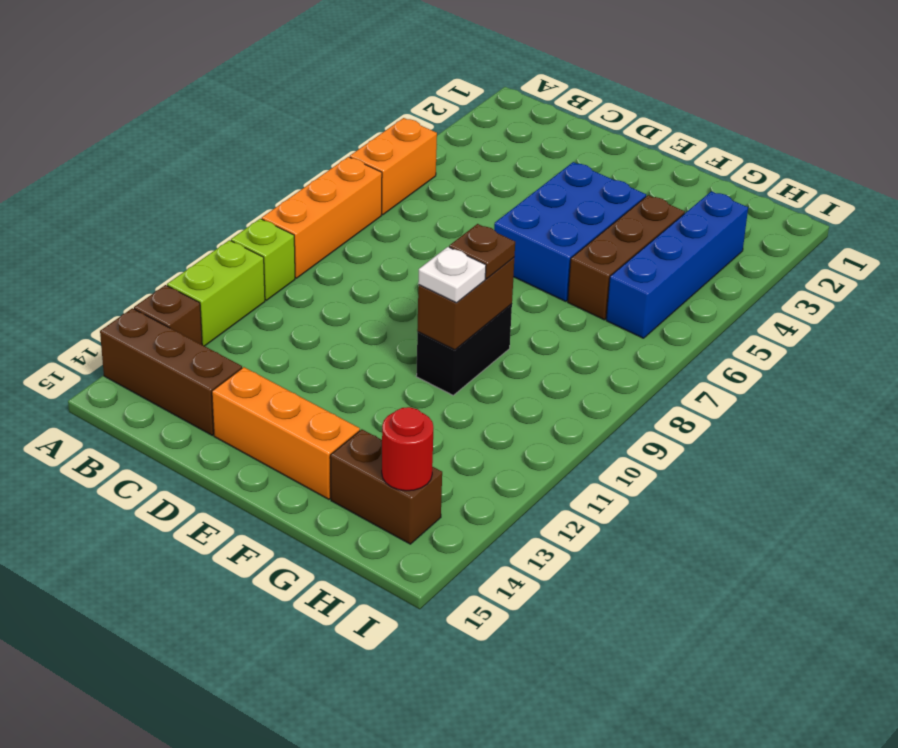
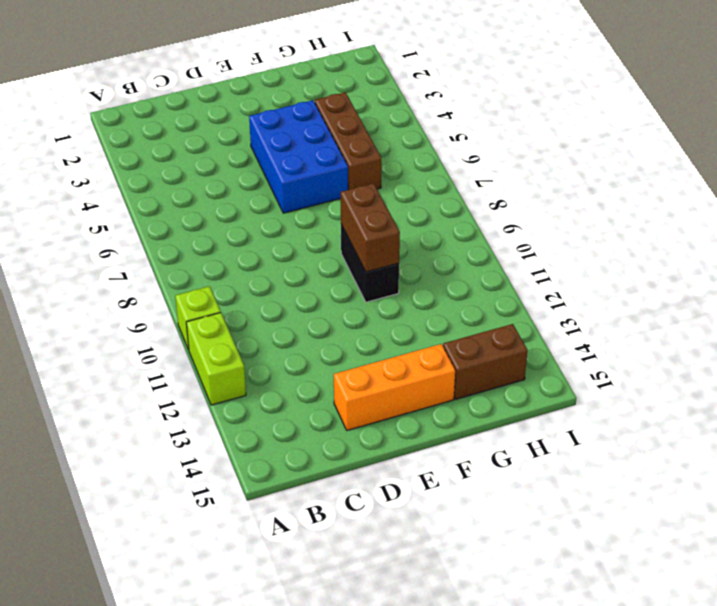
none -> orange 1x2 brick [350,118,437,215]
none -> orange 1x3 brick [262,157,382,278]
none -> brown 1x1 brick [134,285,202,345]

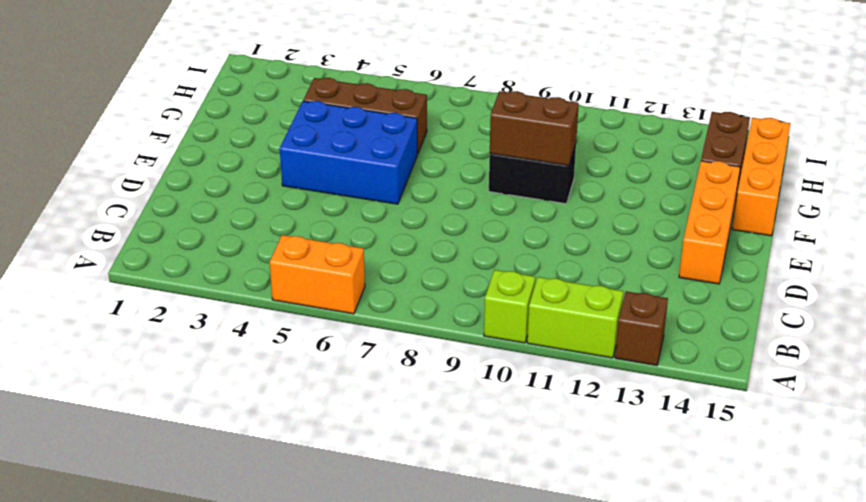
orange 1x3 brick [732,118,790,236] -> orange 1x3 brick turned to [262,157,382,278]
none -> brown 1x3 brick [100,308,242,435]
none -> blue 1x4 brick [606,191,748,338]
none -> red 1x1 round brick [382,407,433,491]

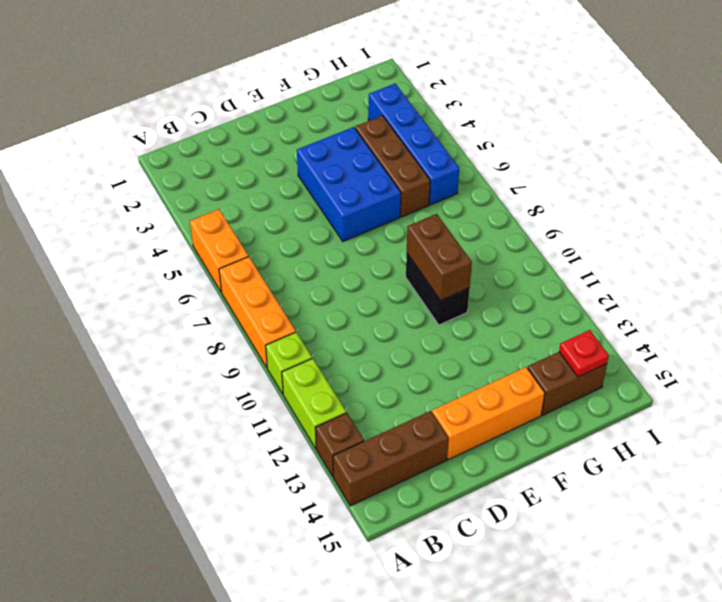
red 1x1 plate [559,330,609,377] -> red 1x1 round brick [382,407,433,491]
none -> brown 1x1 plate [449,224,515,279]
none -> white 1x1 plate [418,247,486,303]

